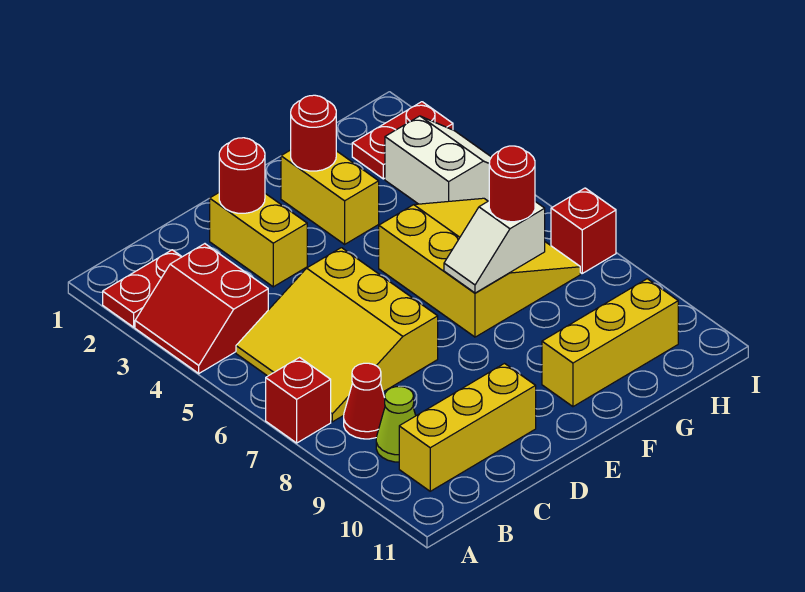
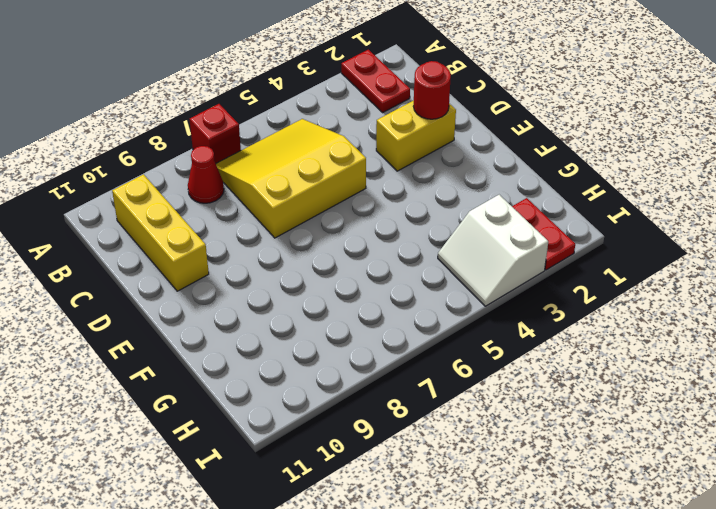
white 2x2 slope [438,195,548,306] -> white 2x2 slope turned to [385,116,491,204]
none -> red 2x2 slope [135,244,268,373]
none -> lime 1x1 cone [376,386,416,462]
none -> yellow 1x2 brick [281,150,379,244]

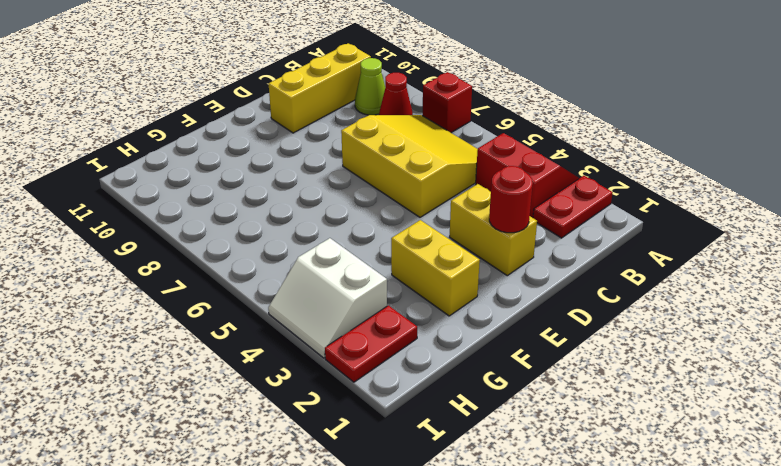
none -> yellow 3x3 slope [379,198,580,337]
none -> yellow 1x3 brick [542,279,678,407]
none -> red 1x1 brick [551,188,616,273]

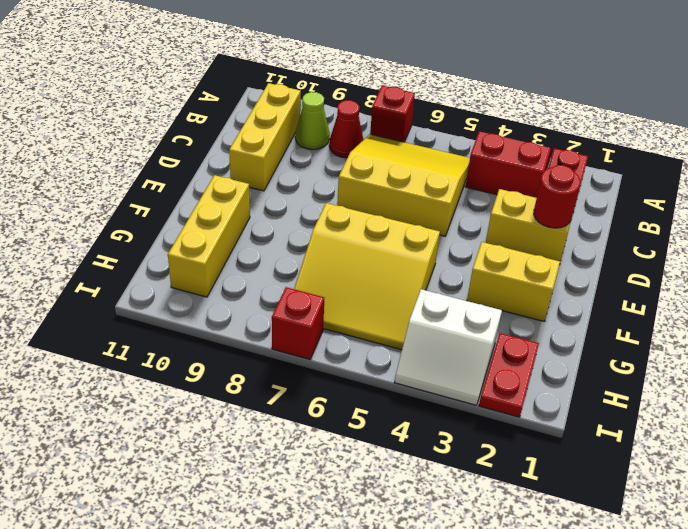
none -> red 1x1 round brick [291,95,336,171]
none -> white 1x2 slope [444,201,545,293]
none -> red 1x1 round brick [489,146,535,222]

